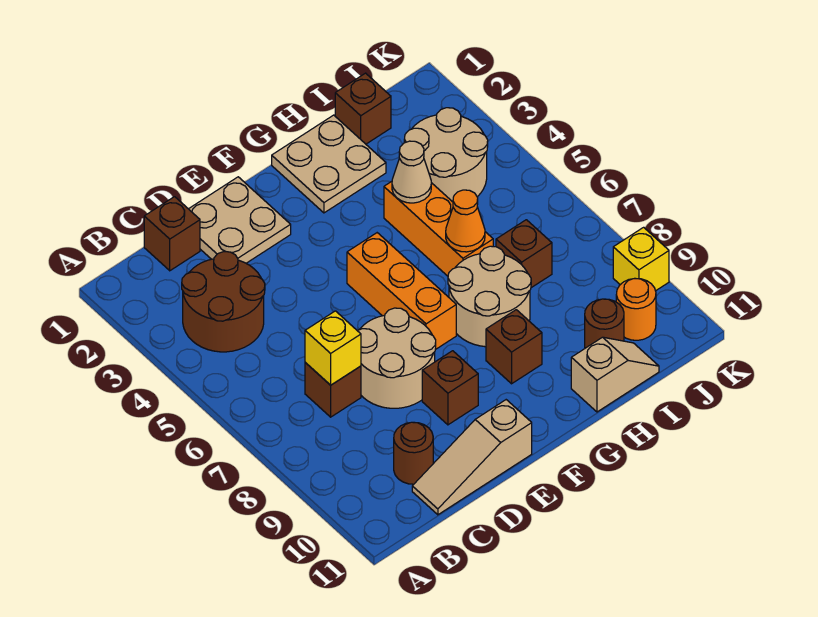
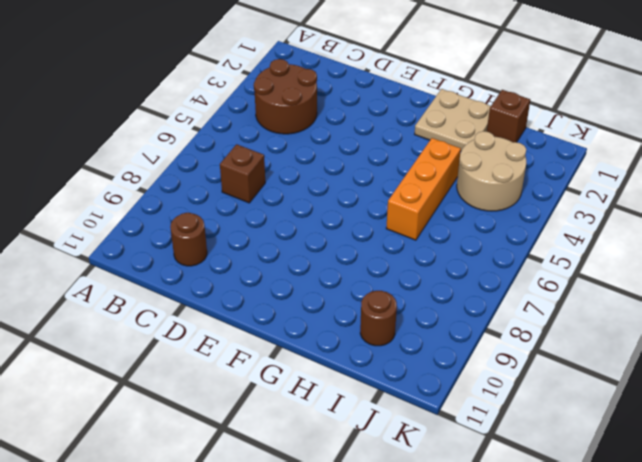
none -> brown 1x1 brick [144,197,200,271]
none -> tan 1x3 slope [412,400,532,515]
none -> tan 2x2 plate [189,177,291,263]

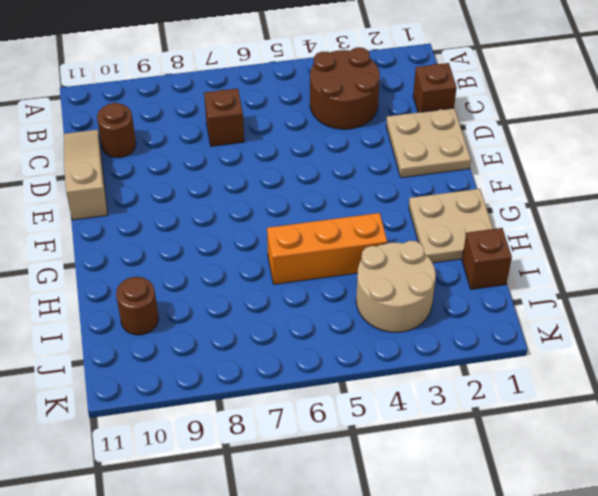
none -> tan 2x2 round brick [357,308,436,408]
none -> brown 1x1 brick [422,351,478,425]
none -> orange 1x3 brick [347,233,456,350]

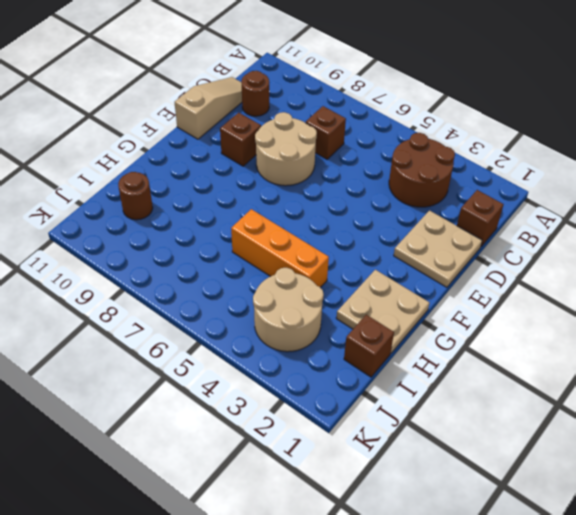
none -> orange 1x3 brick [347,233,456,350]
none -> tan 2x2 round brick [448,246,531,347]
none -> brown 1x1 brick [486,310,542,384]

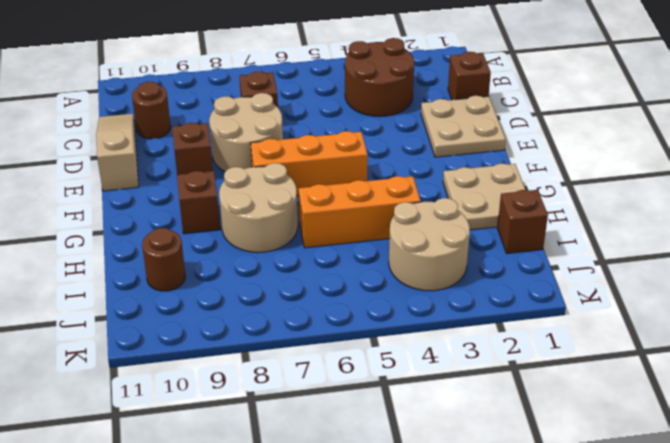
none -> tan 1x2 slope [571,337,659,412]
none -> brown 1x1 brick [496,220,552,288]
none -> orange 1x1 round brick [616,279,656,340]

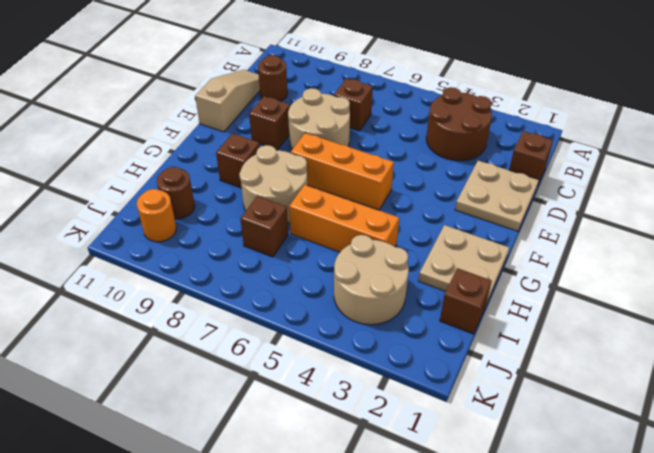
none -> tan 1x2 slope [571,337,659,412]
none -> yellow 1x1 brick [613,227,669,291]
none -> yellow 1x1 brick [305,311,361,385]

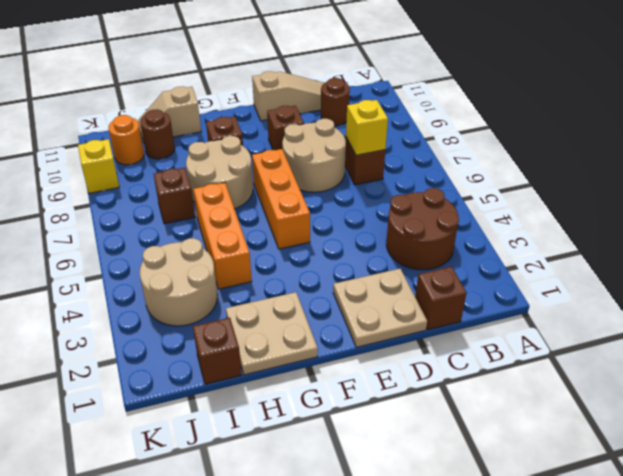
none -> tan 1x1 cone [392,141,431,203]
none -> orange 1x1 cone [446,190,485,252]

